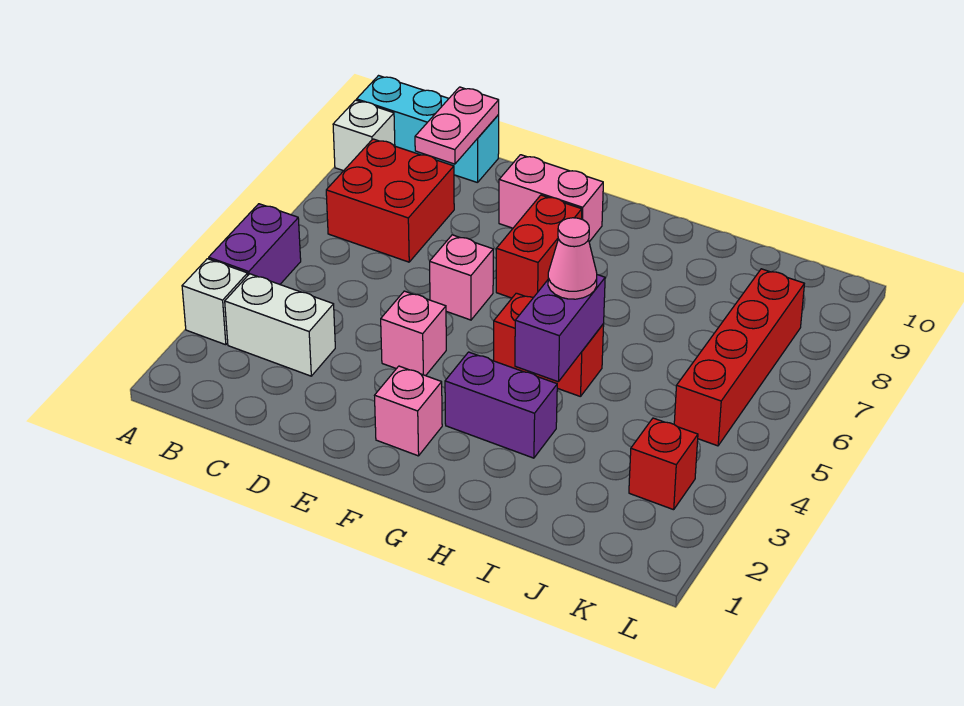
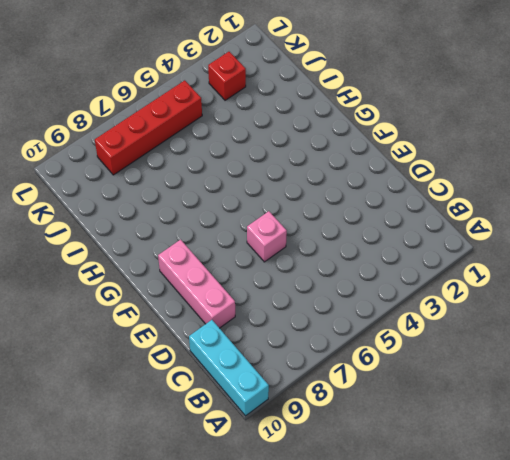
pink 1x3 brick [158,240,235,328] -> pink 1x2 brick [499,155,603,242]
none -> white 1x1 brick [182,259,248,345]
none -> purple 1x2 brick [209,204,301,284]
none -> white 1x1 brick [333,100,395,171]

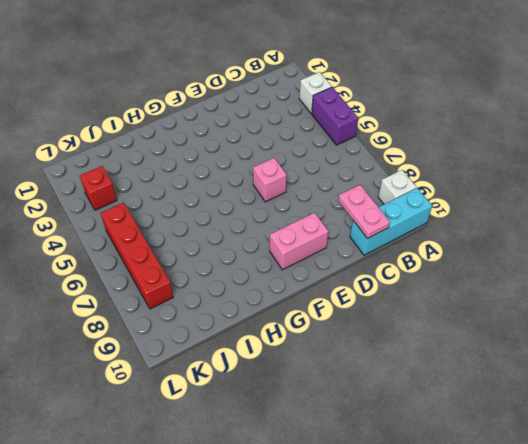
none -> white 1x2 brick [225,274,335,376]
none -> red 2x2 brick [326,139,454,262]
none -> pink 1x1 brick [381,291,446,376]

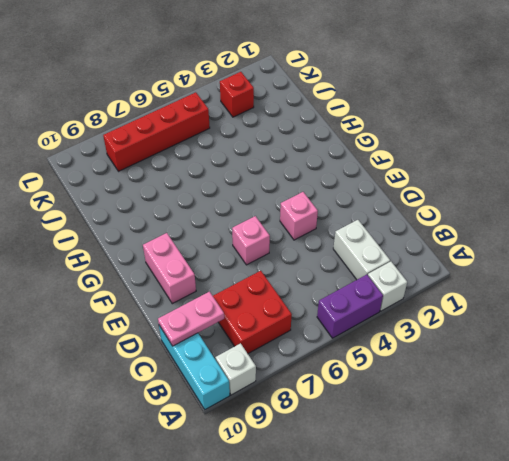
none -> pink 1x1 brick [375,366,442,456]
none -> red 1x2 brick [496,195,582,298]
none -> purple 1x2 brick [445,352,557,458]

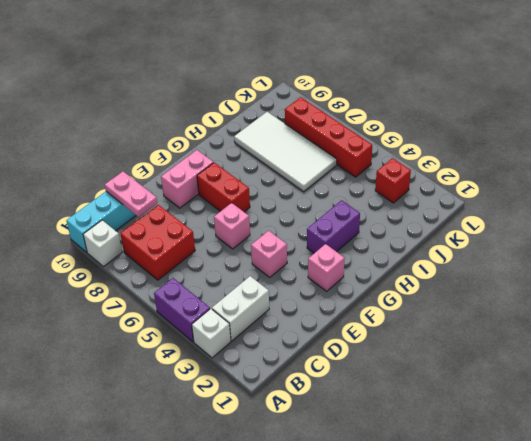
white 2x4 tile [234,112,337,192] -> none
none -> red 1x2 brick [494,293,604,397]
none -> purple 1x2 brick [515,275,605,382]
none -> pink 1x1 cone [548,218,597,299]

